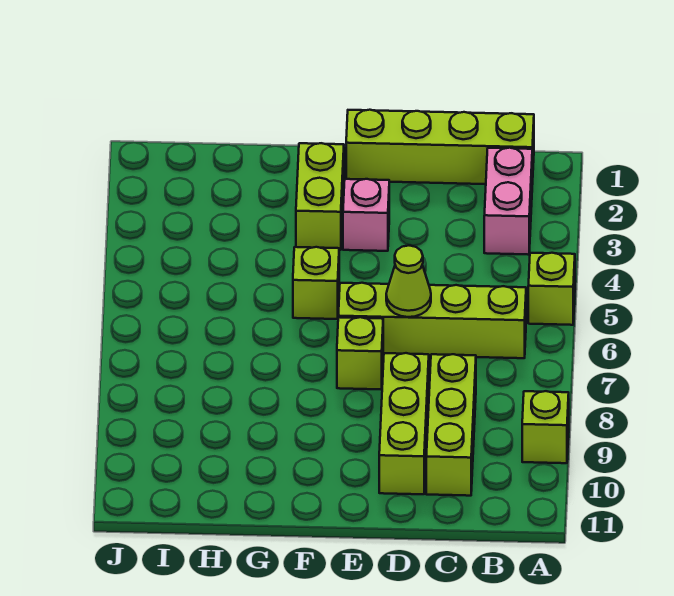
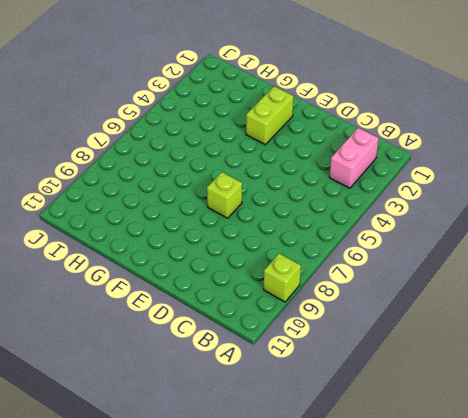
none -> lime 1x1 brick [528,253,575,325]
none -> lime 1x4 brick [346,110,534,184]
none -> lime 1x4 brick [338,283,526,358]

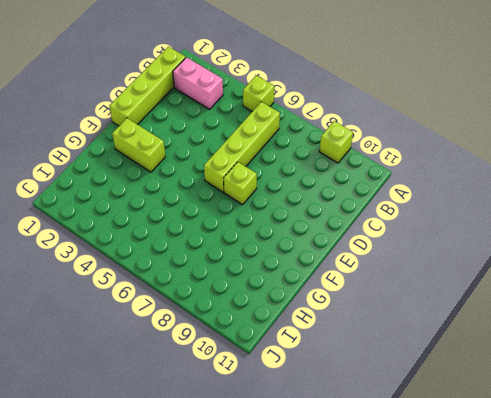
none -> lime 1x3 brick [426,354,476,496]
none -> lime 1x3 brick [379,353,429,494]
none -> pink 1x1 brick [343,179,389,251]

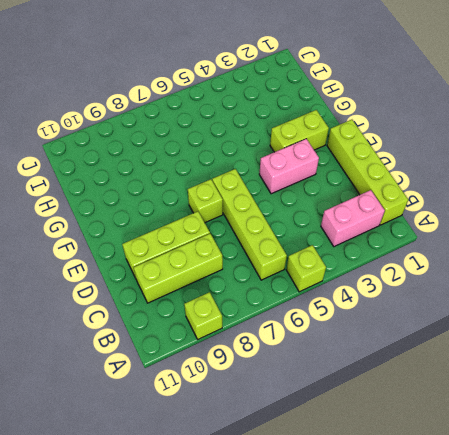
pink 1x2 brick [259,139,319,194] -> pink 1x1 brick [343,179,389,251]
none -> lime 1x1 brick [293,247,339,319]
none -> lime 1x1 cone [386,246,431,317]

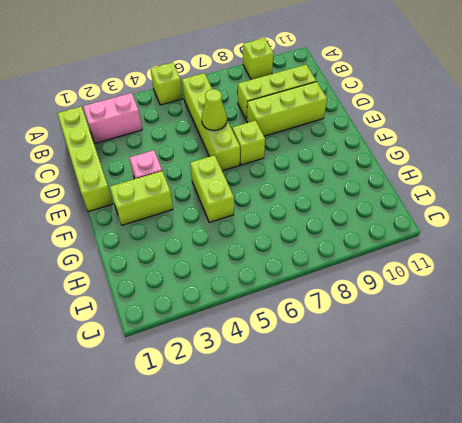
lime 1x2 brick [190,155,234,223] -> lime 1x1 brick [293,247,339,319]

